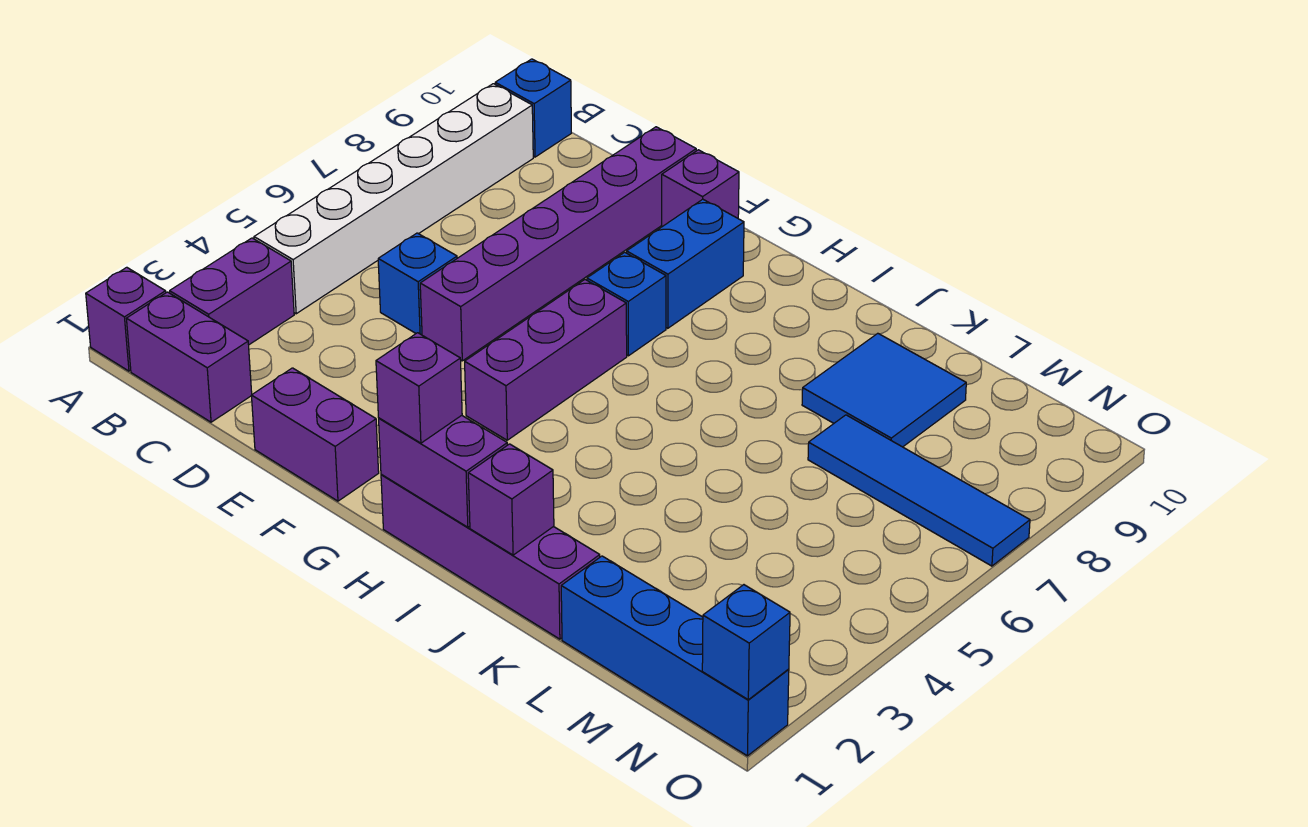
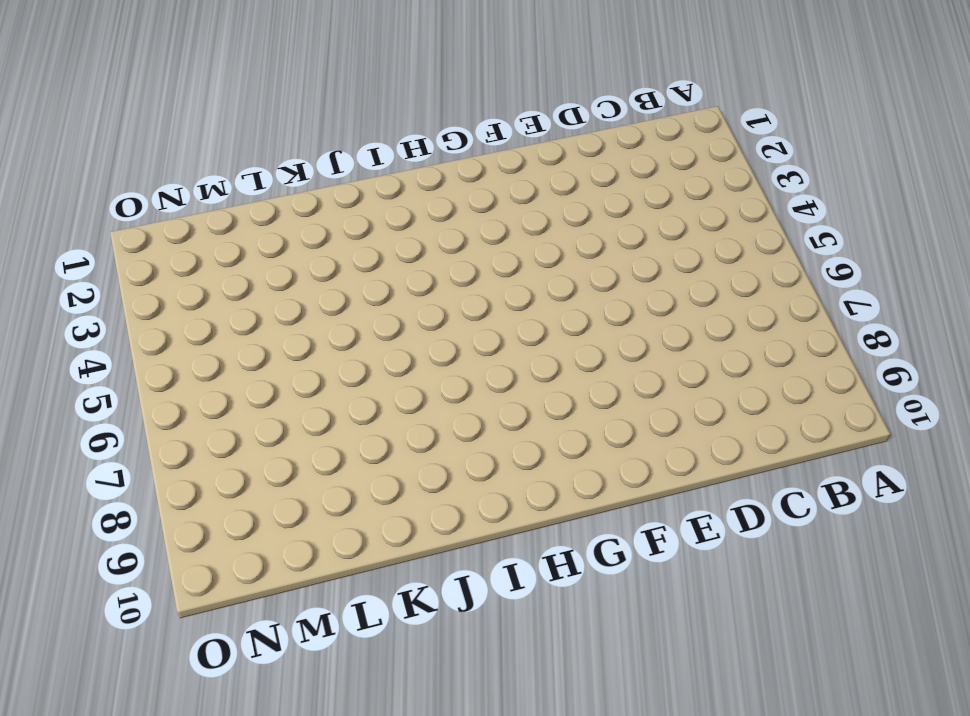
none -> purple 1x1 brick [86,267,166,371]
none -> purple 1x2 brick [126,292,252,422]
none -> purple 1x2 brick [170,238,294,345]

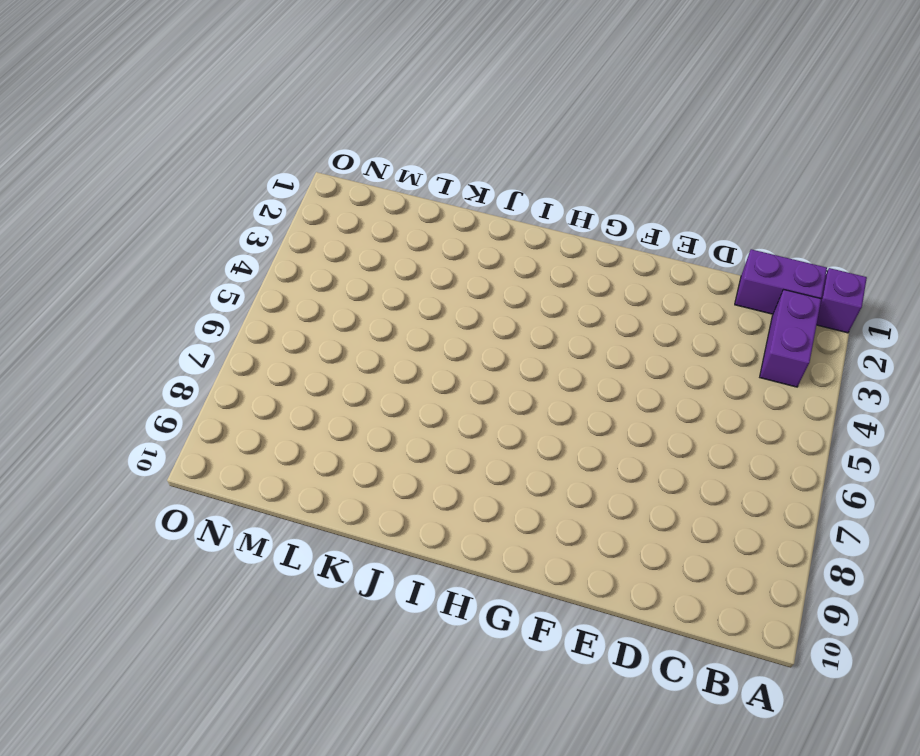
none -> white 1x6 brick [254,84,533,314]
none -> blue 1x1 brick [495,59,571,157]
none -> blue 1x1 brick [378,233,457,335]

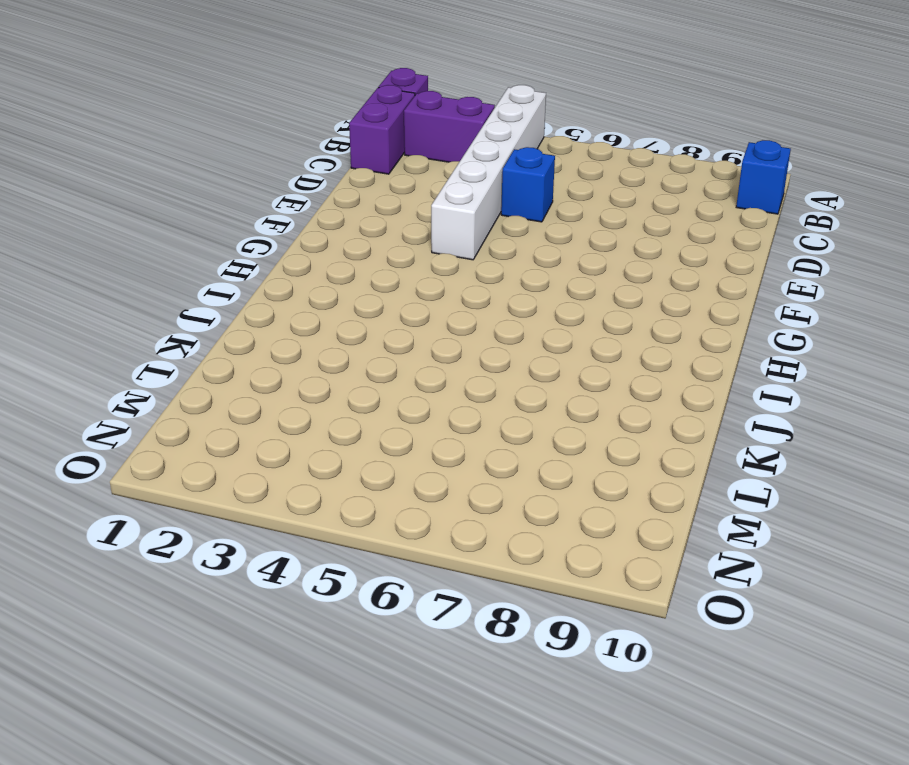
white 1x6 brick [431,85,546,260] -> white 1x6 brick turned to [254,84,533,314]
none -> purple 1x2 brick [251,368,379,501]
none -> purple 1x6 brick [420,127,696,361]
none -> purple 1x1 brick [662,150,739,227]

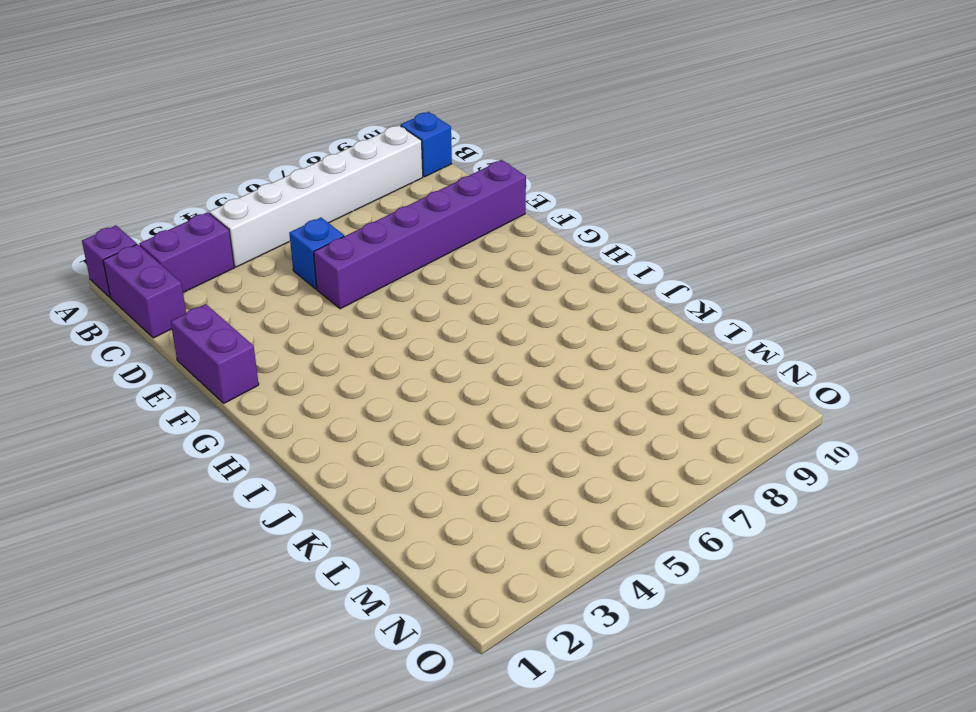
none -> purple 1x1 brick [662,150,739,227]
none -> purple 1x3 brick [465,280,627,440]
none -> blue 1x1 brick [587,252,666,356]

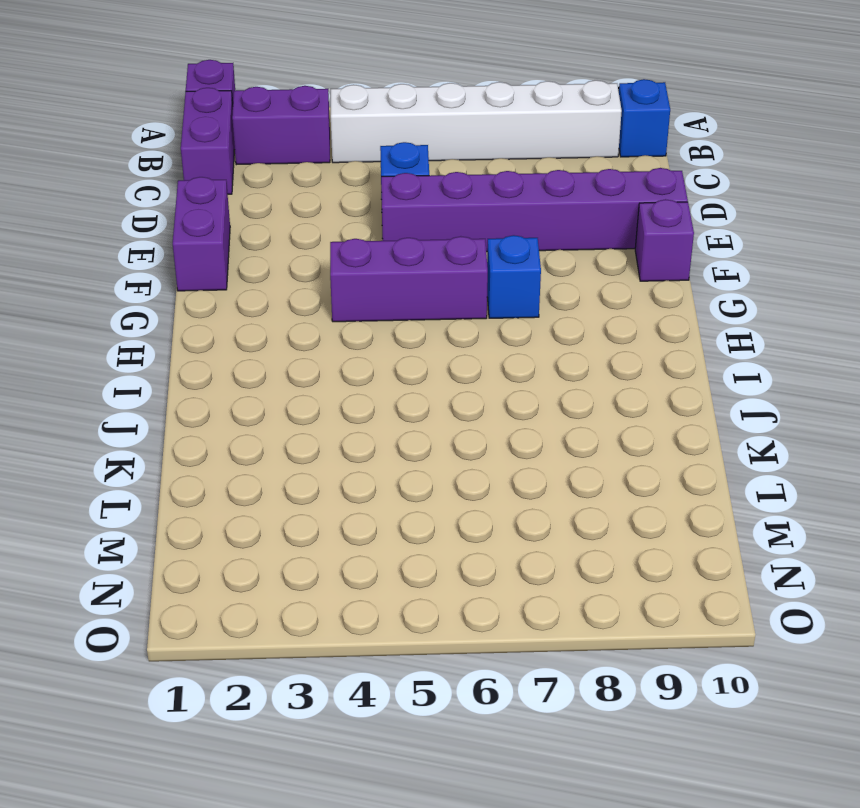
none -> blue 1x2 brick [627,199,744,328]
none -> purple 1x4 brick [381,475,600,639]
none -> blue 2x2 tile [802,333,966,447]

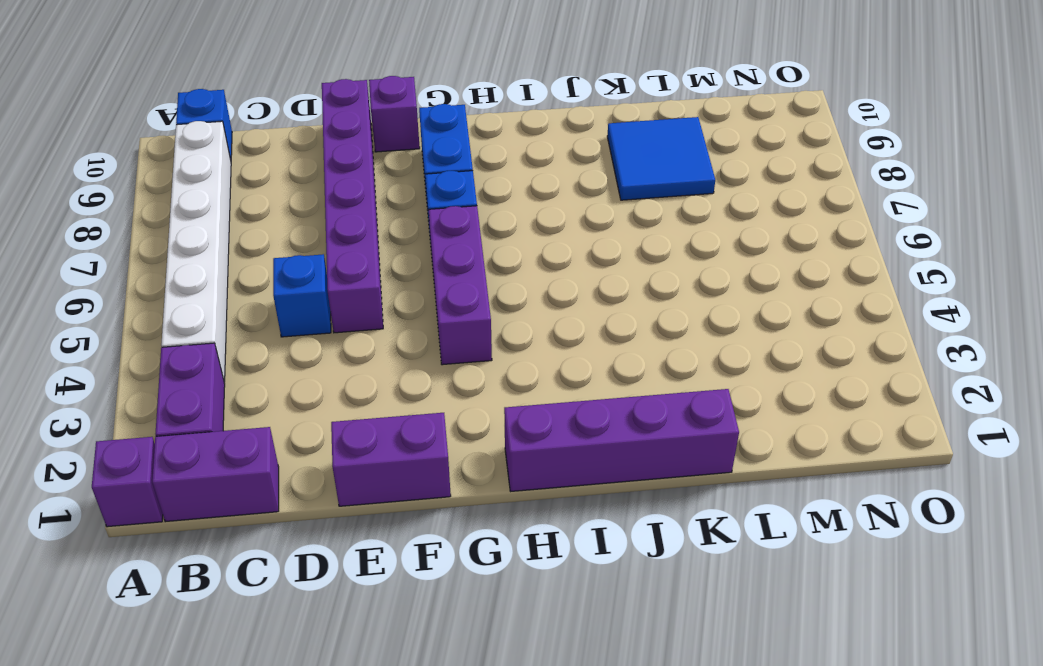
none -> blue 1x4 brick [561,556,789,756]
none -> blue 1x4 tile [808,415,1030,566]
none -> purple 1x2 brick [379,415,507,527]

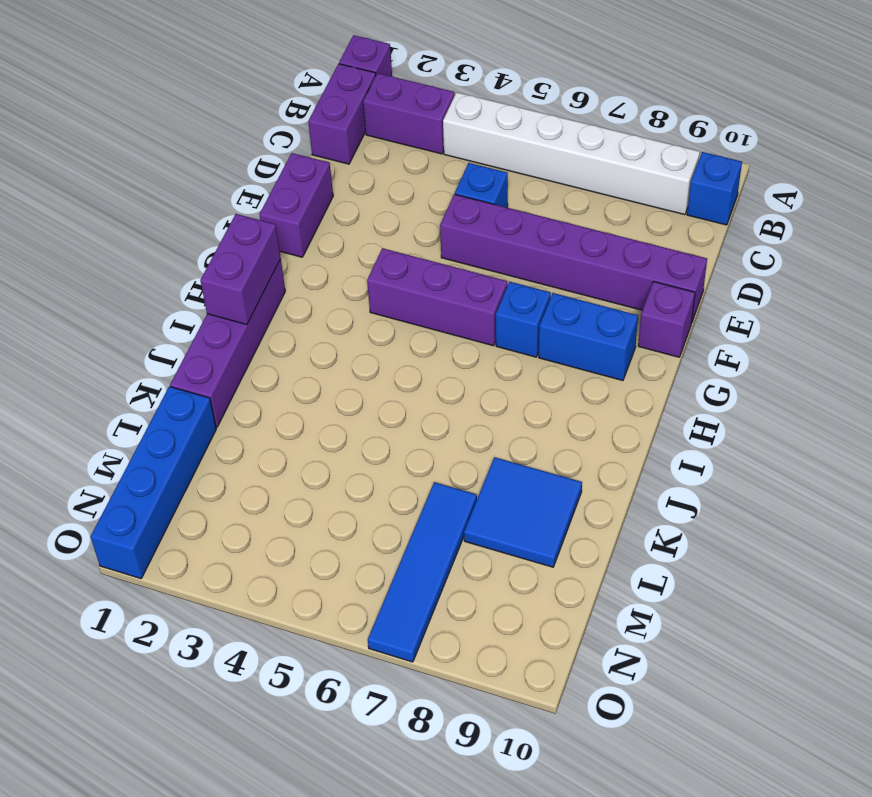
none -> purple 1x1 brick [468,444,554,555]
none -> blue 1x1 brick [702,585,790,700]
none -> purple 1x1 brick [376,333,462,443]

